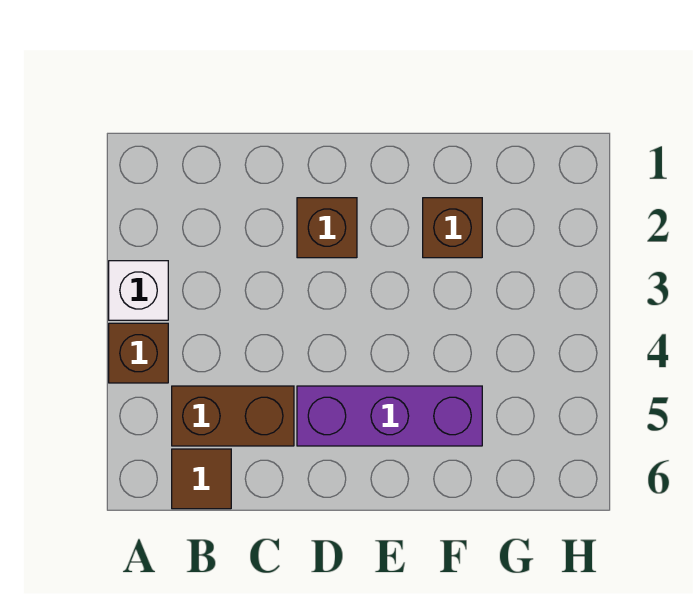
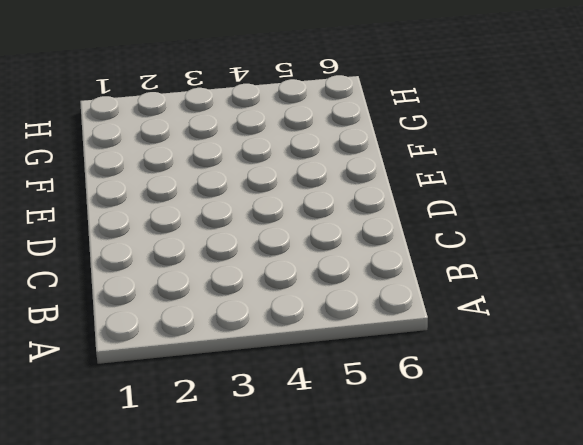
none -> white 1x1 brick [109,261,168,320]
none -> brown 1x1 brick [109,323,168,383]

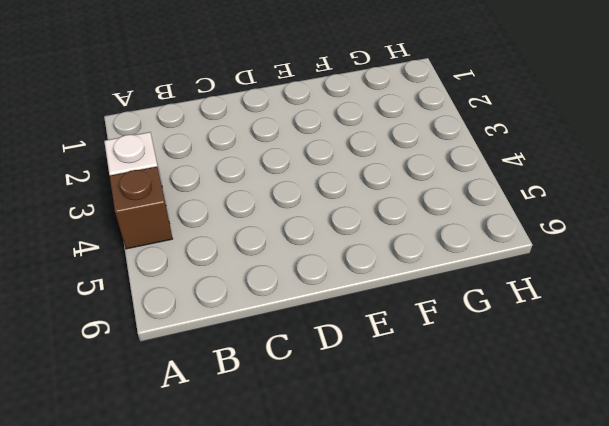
none -> brown 1x2 brick [172,386,294,446]
none -> brown 1x1 tile [172,449,231,509]

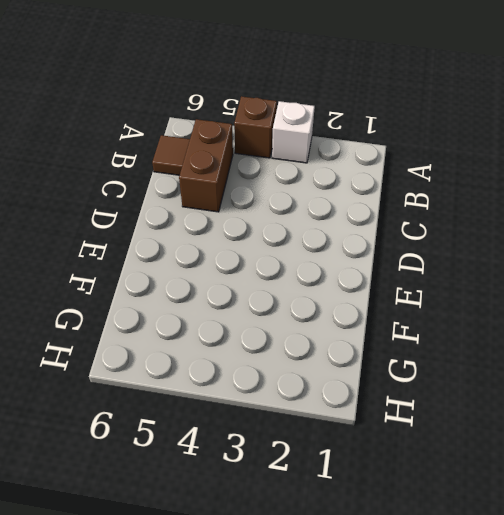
none -> brown 1x1 brick [297,198,357,258]
none -> purple 1x3 brick [297,386,482,446]

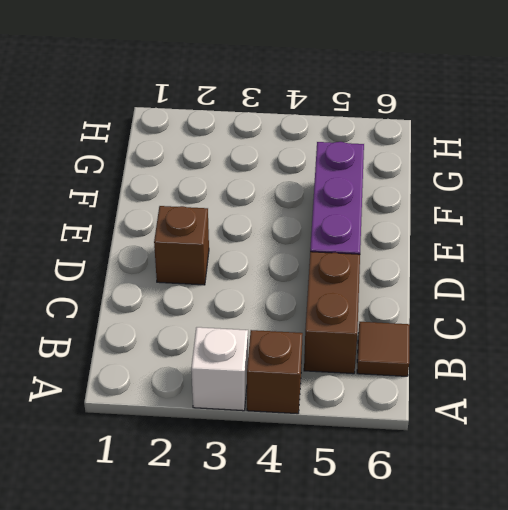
none -> brown 1x1 brick [423,198,482,258]

